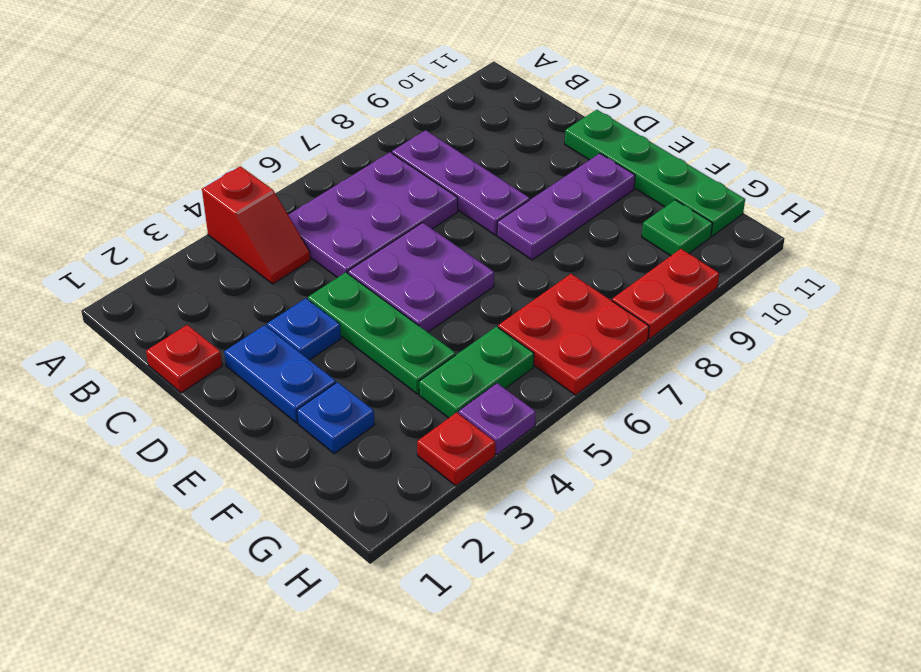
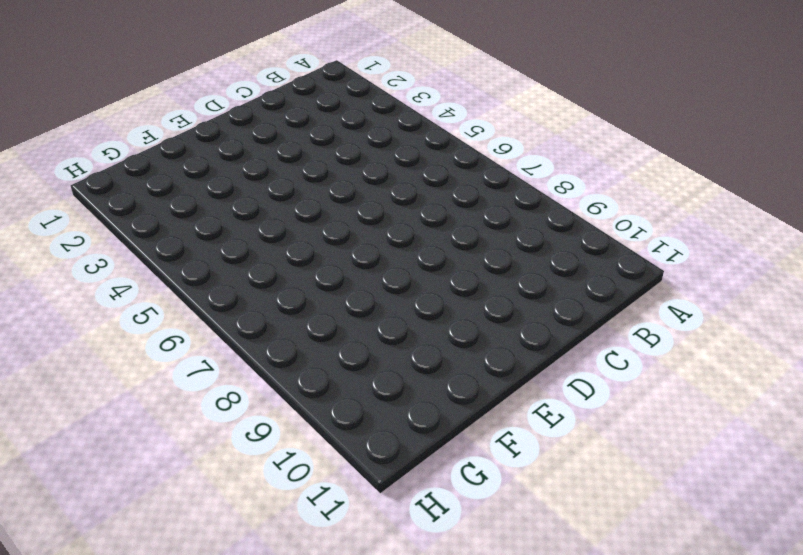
none -> red 1x2 slope [202,166,310,284]
none -> purple 2x3 plate [288,152,458,278]
none -> purple 1x3 plate [392,130,530,235]

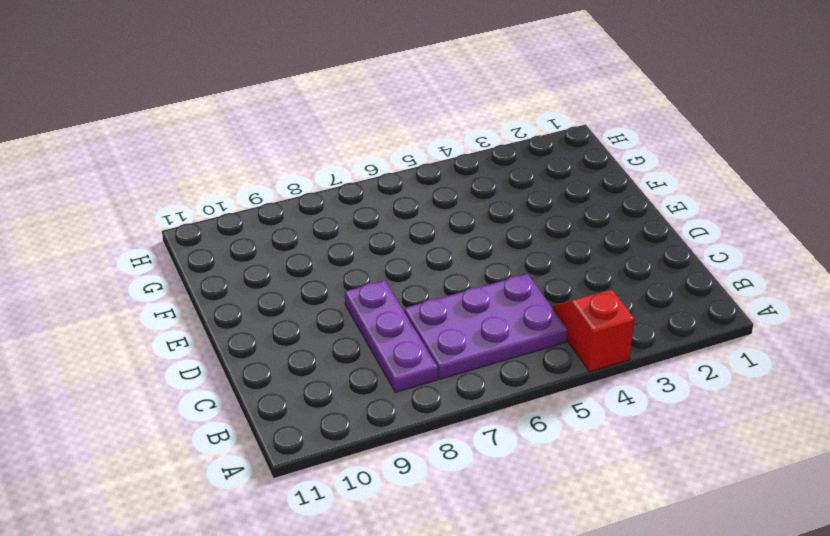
none -> red 1x1 plate [146,325,222,393]
none -> blue 1x2 plate [224,325,336,423]
none -> blue 1x1 plate [267,298,341,360]

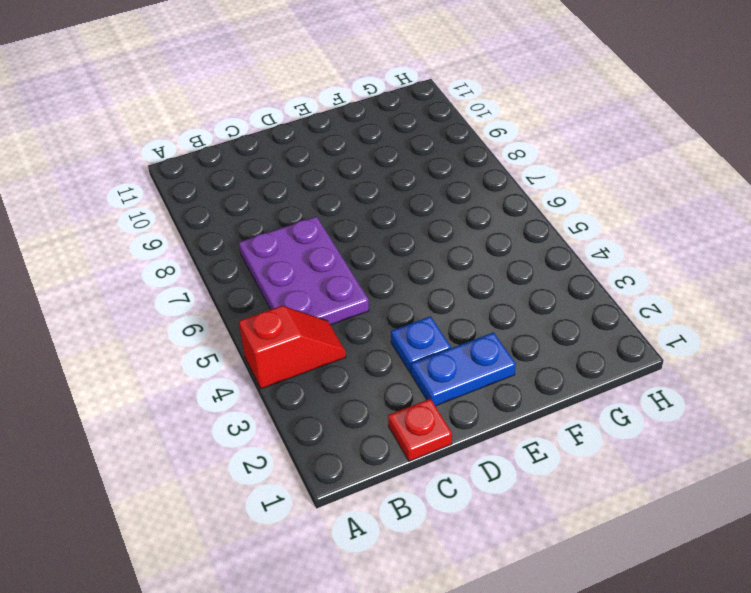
none -> purple 1x3 plate [392,130,530,235]
none -> green 1x3 plate [308,272,456,394]
none -> purple 2x2 plate [348,223,494,332]

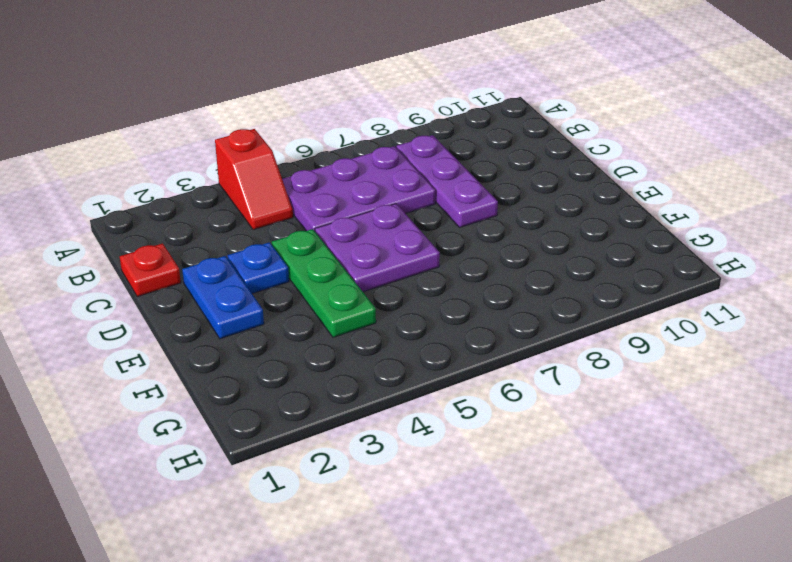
none -> green 1x4 plate [565,110,745,236]
none -> purple 1x3 plate [497,153,635,260]
none -> blue 1x1 plate [297,382,375,454]

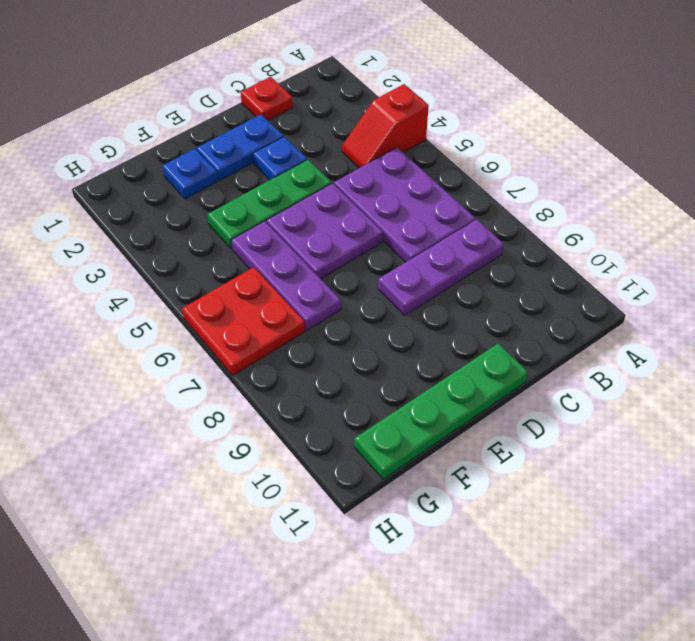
purple 1x3 plate [231,221,341,330] -> purple 1x3 plate moved to [497,153,635,260]
none -> green 1x2 plate [419,327,534,418]
none -> green 1x1 plate [642,200,713,256]
none -> red 1x1 plate [417,412,495,486]

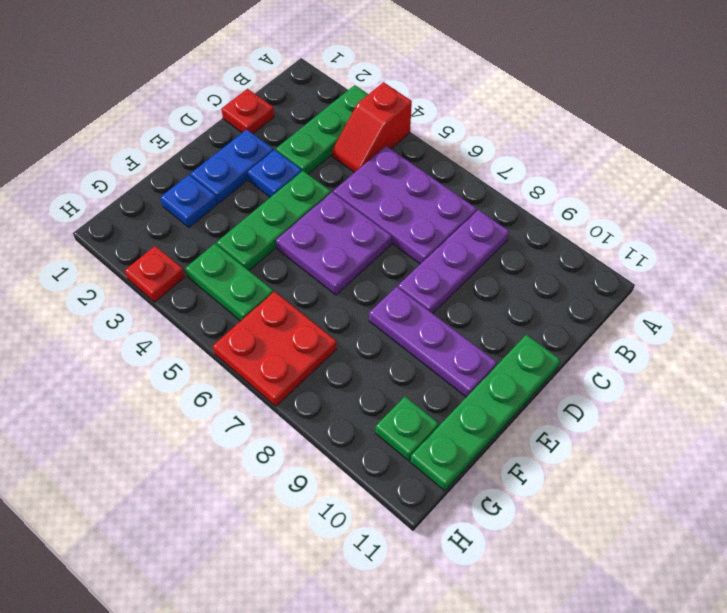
green 1x3 plate [276,85,368,174] -> none
none -> purple 1x1 plate [459,383,536,455]
none -> red 1x2 plate [612,249,719,339]

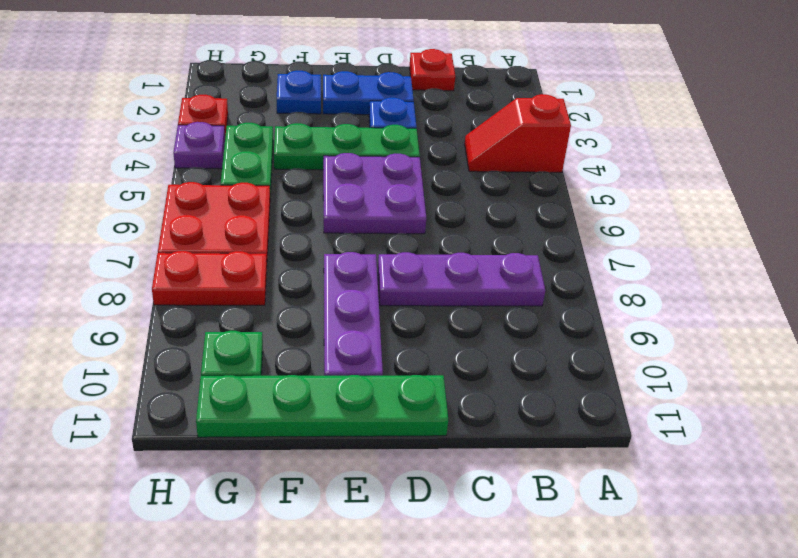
red 1x2 plate [152,251,267,305] -> red 1x2 plate turned to [612,249,719,339]
none -> purple 2x3 plate [288,152,458,278]

